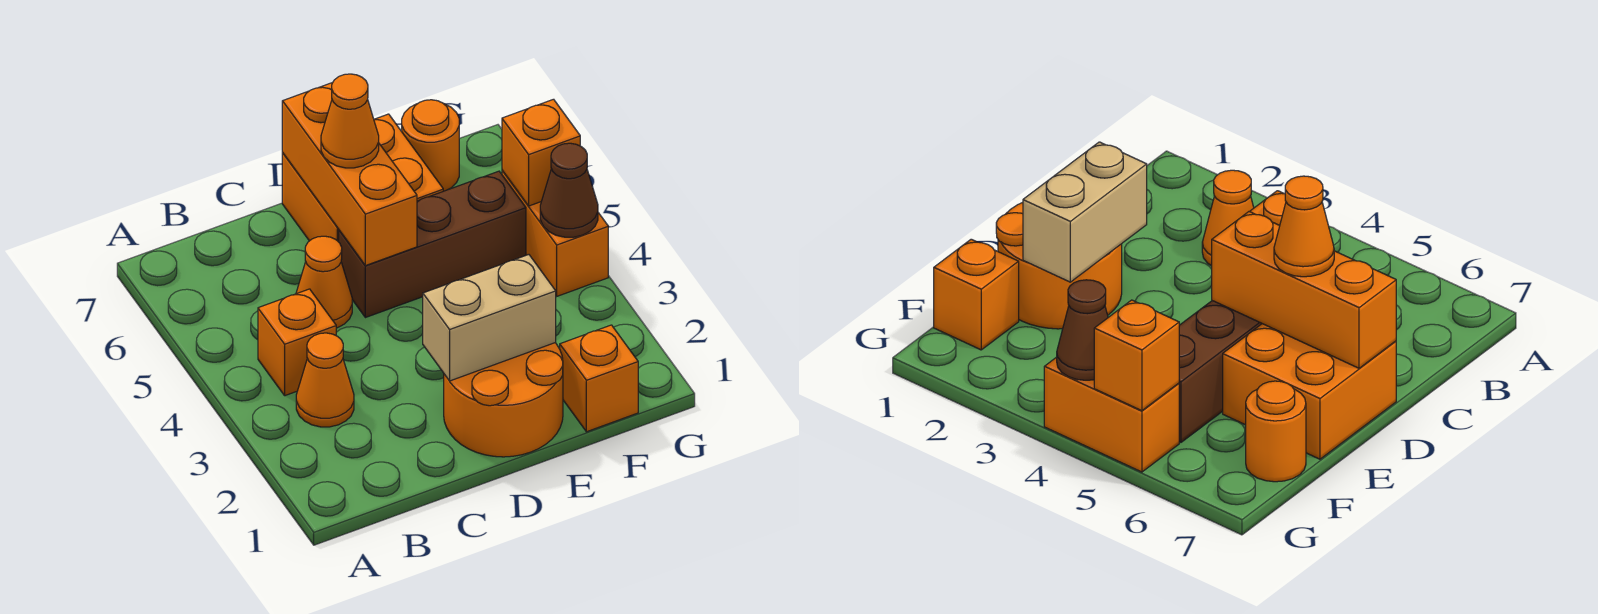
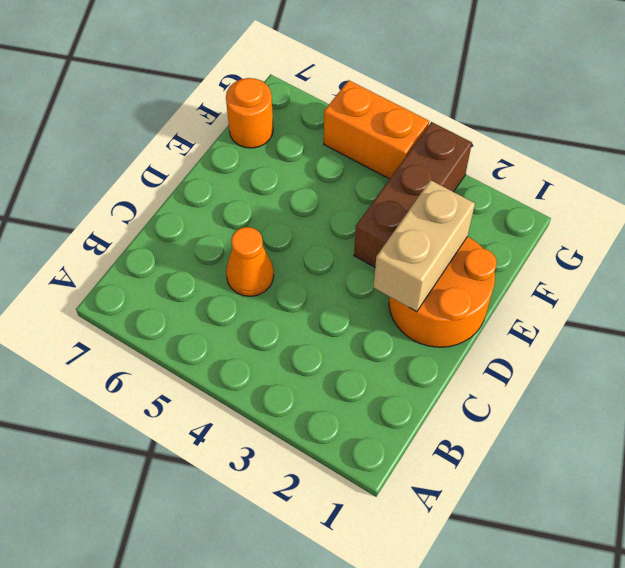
brown 1x3 brick [354,122,472,267] -> brown 1x3 brick moved to [339,171,526,318]
none -> orange 1x1 cone [296,333,354,427]
none -> orange 1x1 brick [258,289,336,396]
none -> orange 2x2 brick [282,114,443,242]

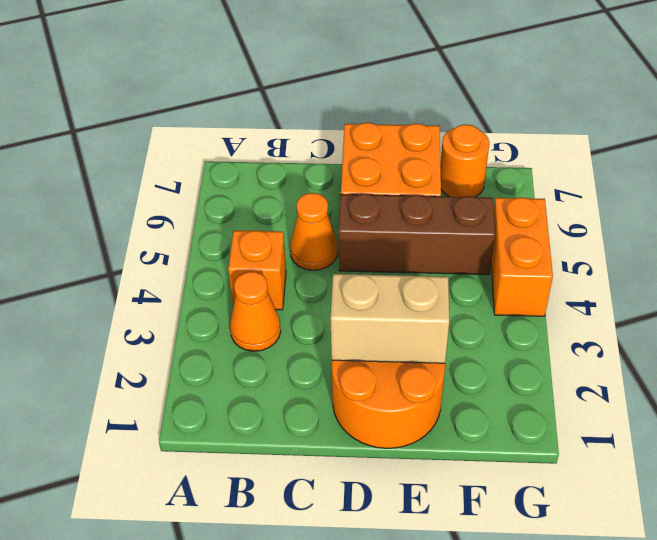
none -> orange 1x1 brick [560,325,638,432]
none -> orange 1x3 brick [282,83,417,266]
none -> brown 1x1 cone [540,143,598,237]

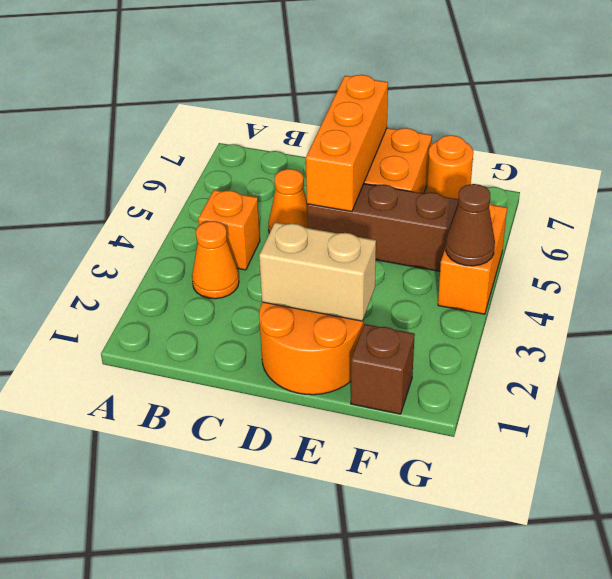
brown 1x1 brick [351,324,415,414] -> orange 1x1 brick [560,325,638,432]
none -> orange 1x1 brick [502,99,580,206]
none -> orange 1x1 cone [321,74,379,168]

